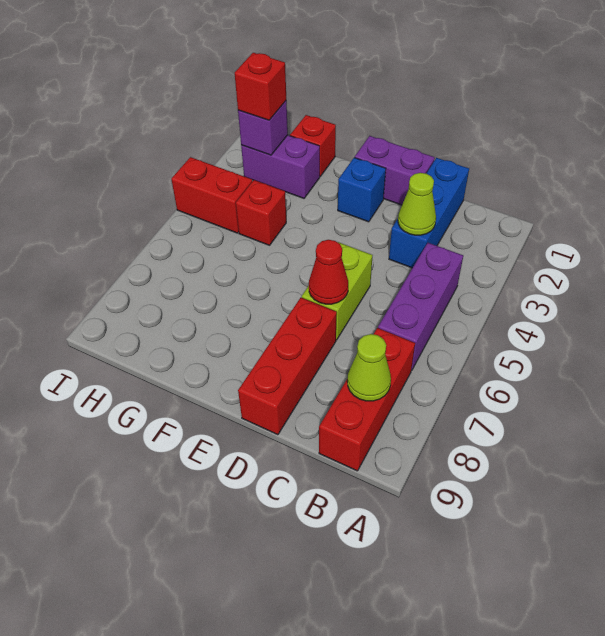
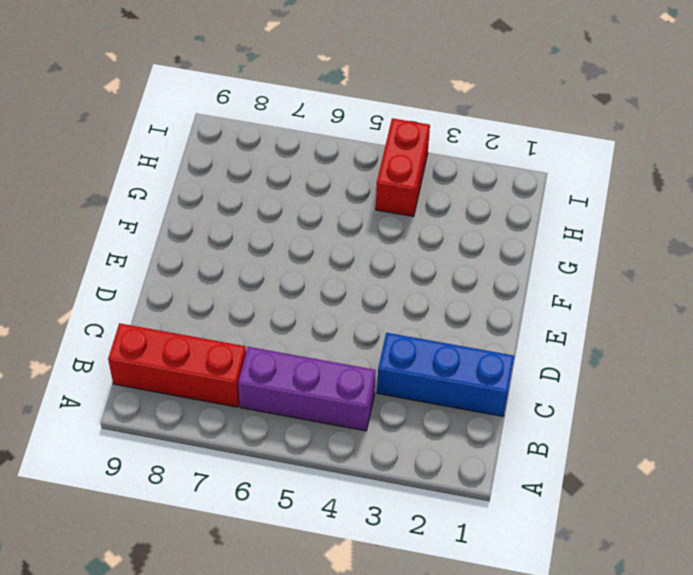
none -> purple 1x2 brick [355,136,435,205]
none -> lime 1x2 brick [302,242,373,340]
none -> red 1x3 brick [238,297,337,435]

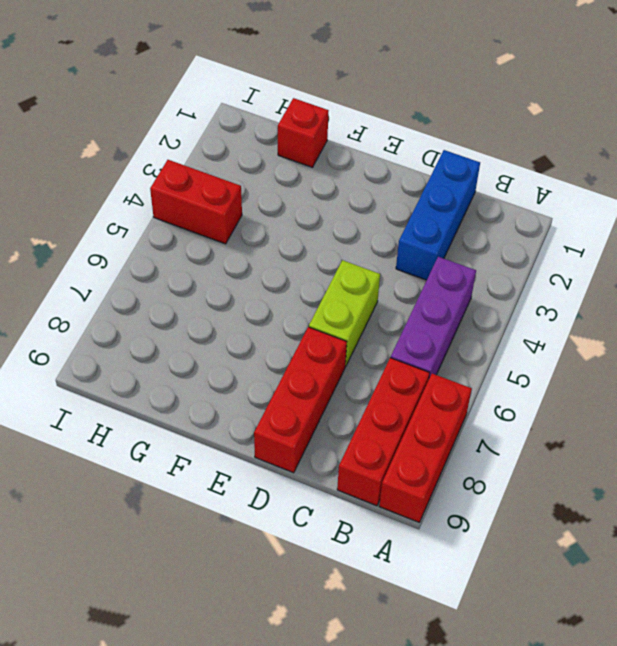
red 1x3 brick [379,374,472,522] -> none
none -> purple 1x2 brick [355,136,435,205]
none -> blue 1x1 brick [338,157,386,222]
none -> purple 1x2 brick [241,135,320,198]

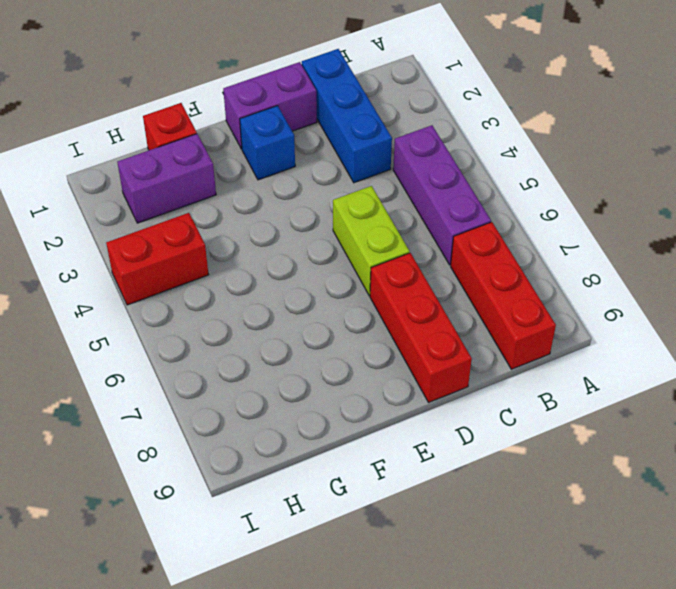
none -> red 1x1 brick [236,180,286,245]
none -> lime 1x1 cone [347,334,391,401]
none -> lime 1x1 cone [398,173,436,235]

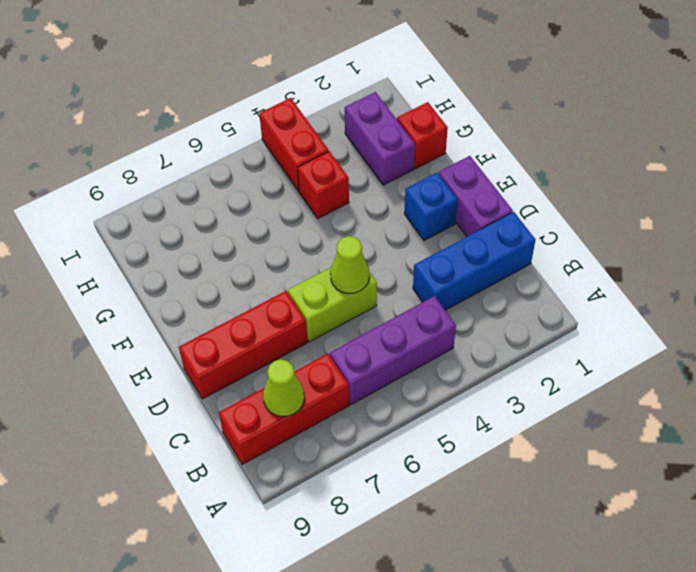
lime 1x1 cone [330,236,369,294] -> lime 1x1 cone moved to [398,173,436,235]
none -> red 1x1 cone [309,240,348,304]
none -> purple 1x1 brick [238,101,288,155]
none -> red 1x1 brick [235,53,286,120]

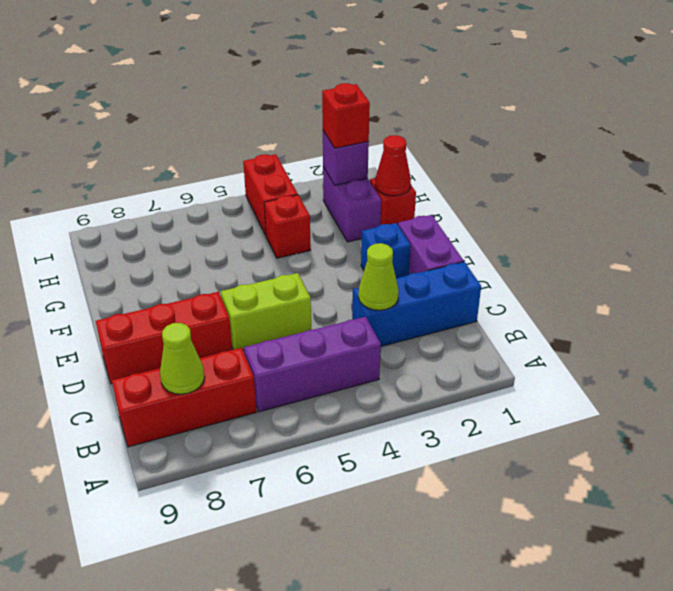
red 1x1 cone [375,135,411,196] -> red 1x1 cone moved to [309,240,348,304]

